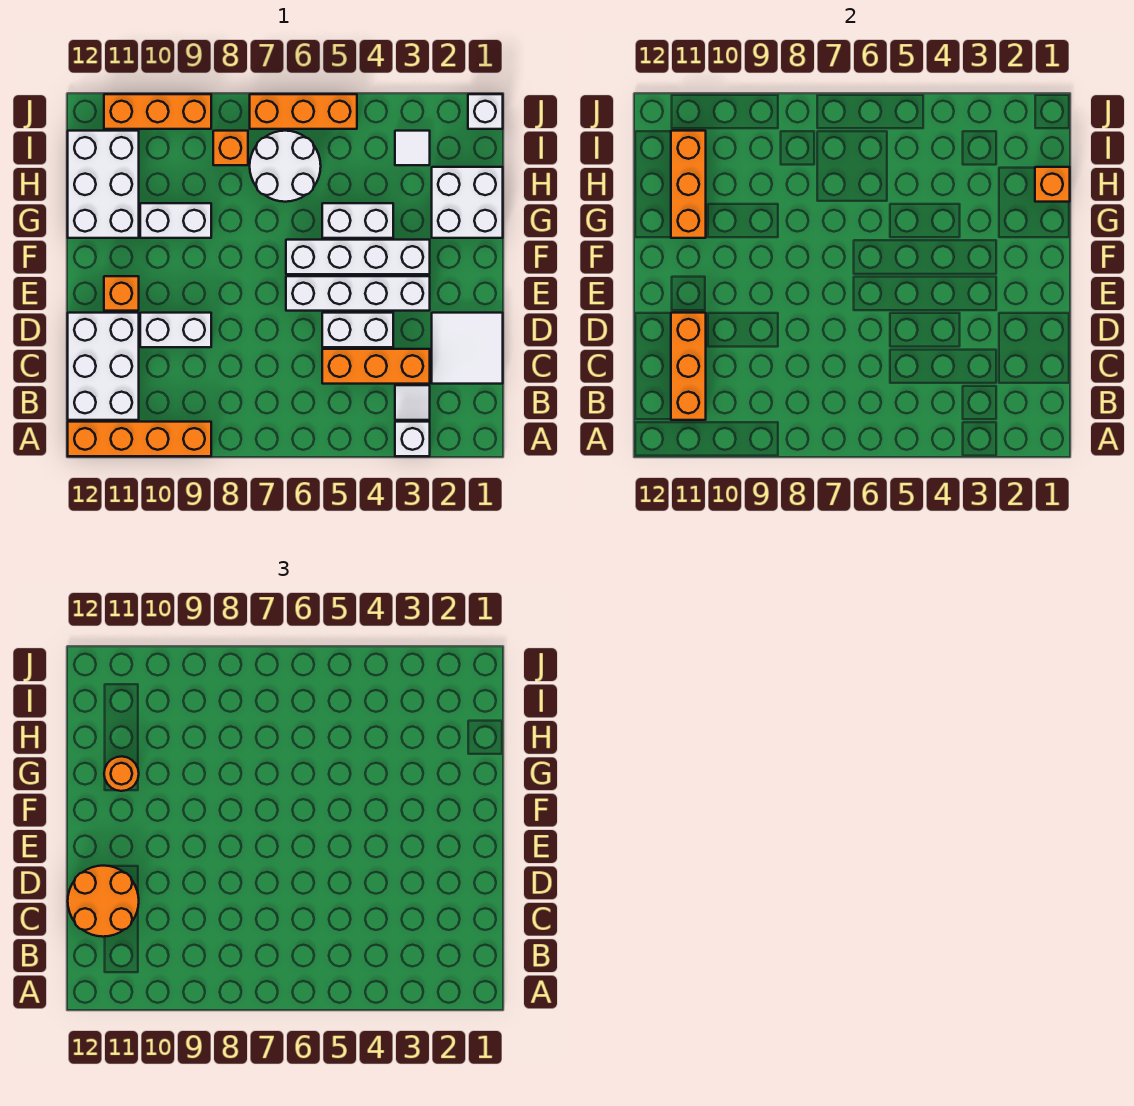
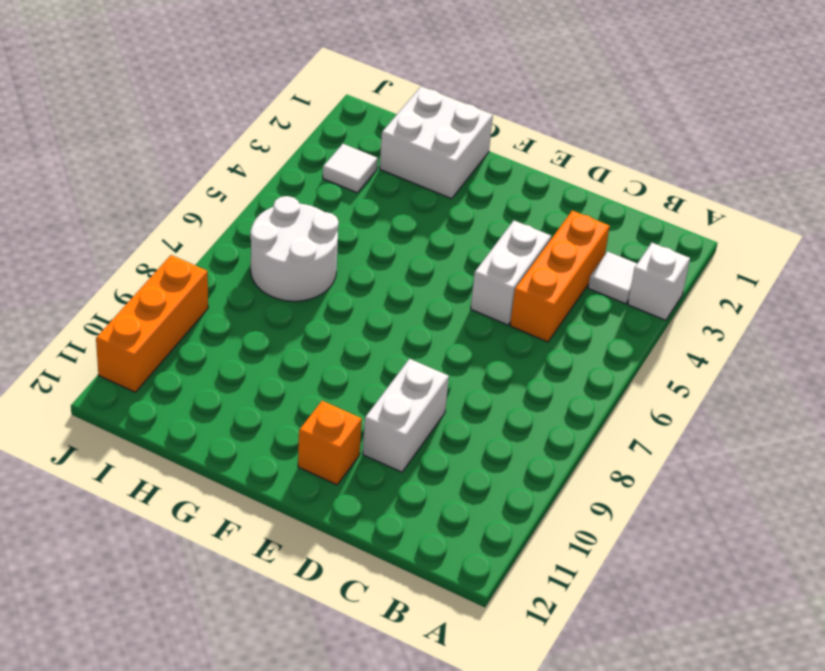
none -> orange 1x4 brick [68,422,211,456]
none -> white 2x3 brick [68,313,139,420]
none -> white 2x2 tile [432,313,503,384]

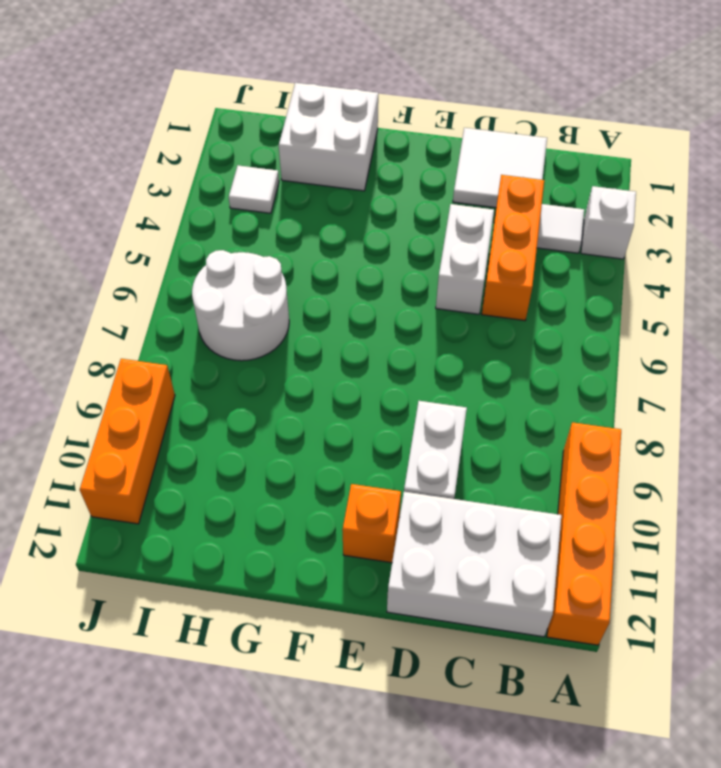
none -> white 1x4 brick [286,276,430,311]
none -> white 1x4 brick [286,240,430,274]
none -> white 1x2 brick [322,203,393,238]

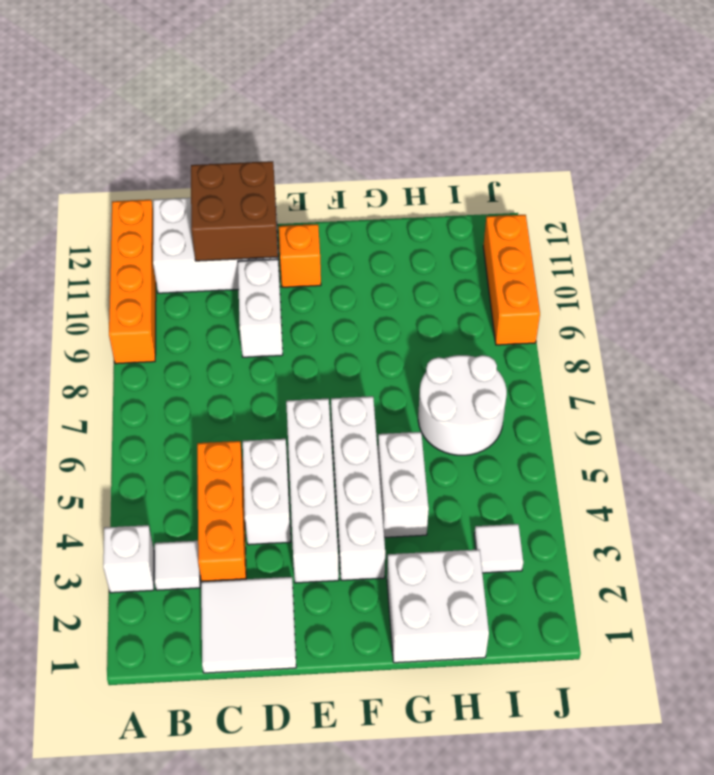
brown 2x2 brick [191,161,278,261] -> orange 1x3 brick [671,313,706,420]
none -> white 1x2 brick [140,203,211,238]
none -> white 2x3 brick [68,131,139,238]
none -> orange 1x1 brick [213,131,248,165]

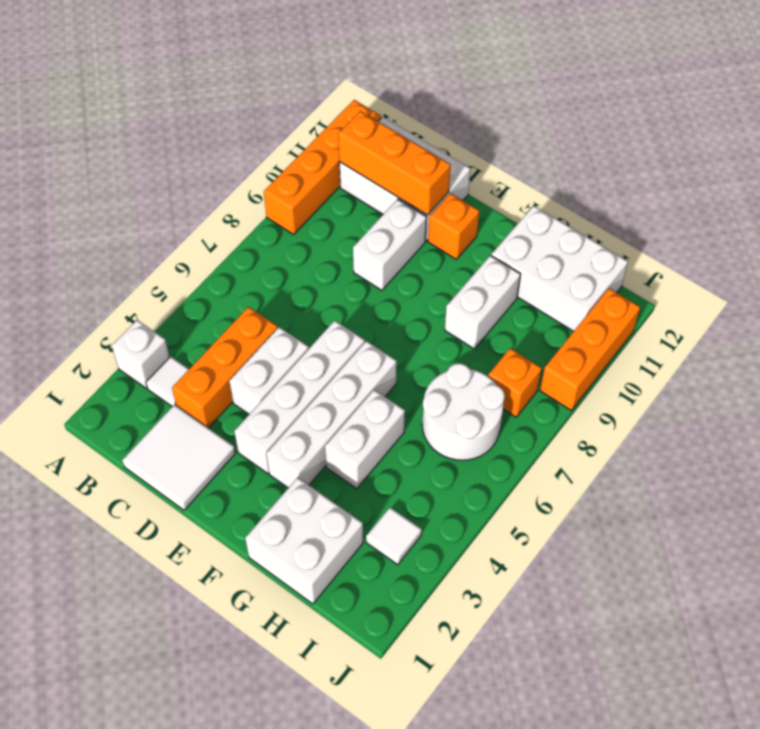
none -> white 1x1 brick [468,94,503,129]
none -> orange 1x3 brick [250,94,357,129]
none -> orange 1x3 brick [671,131,706,238]

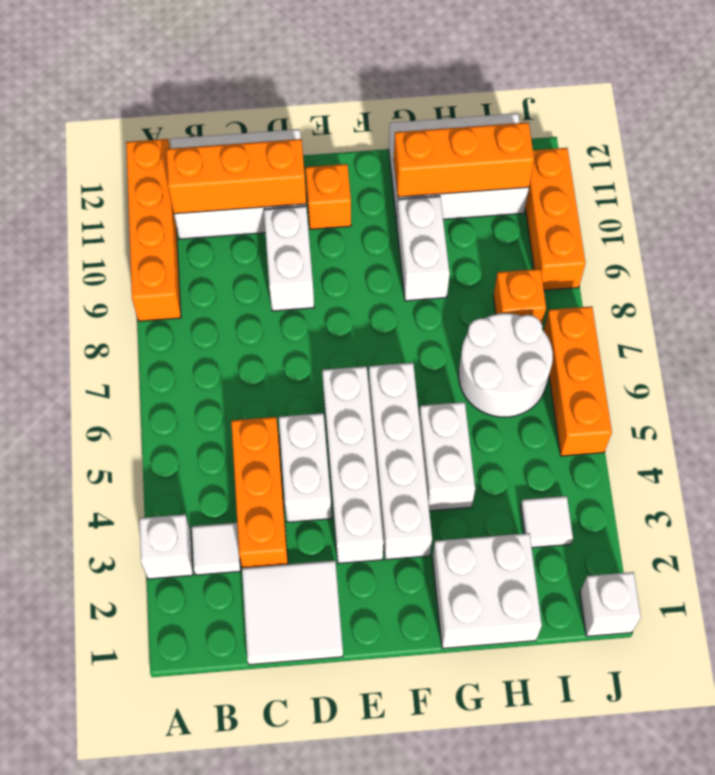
none -> orange 1x1 brick [1035,167,1070,202]
none -> orange 2x2 round brick [68,866,139,937]
none -> orange 1x1 round brick [104,756,139,791]

